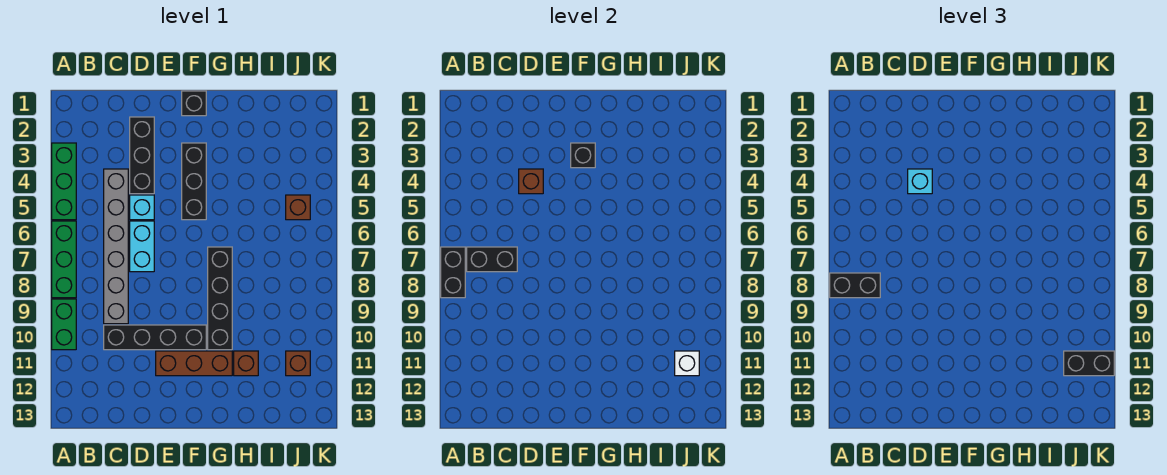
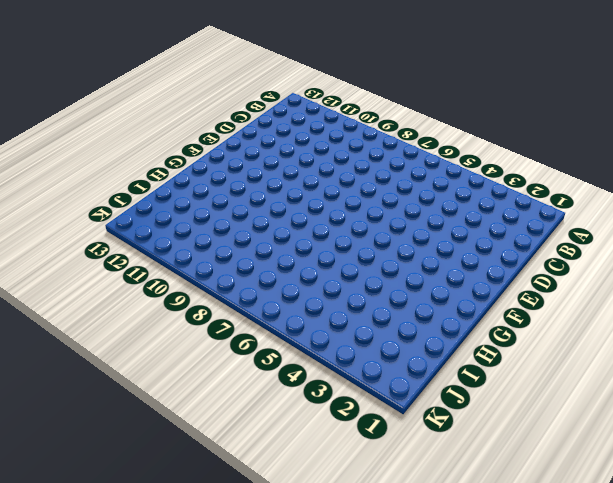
none -> green 1x3 brick [52,143,76,220]
none -> green 1x3 brick [52,221,76,298]
none -> green 1x2 brick [52,299,76,350]

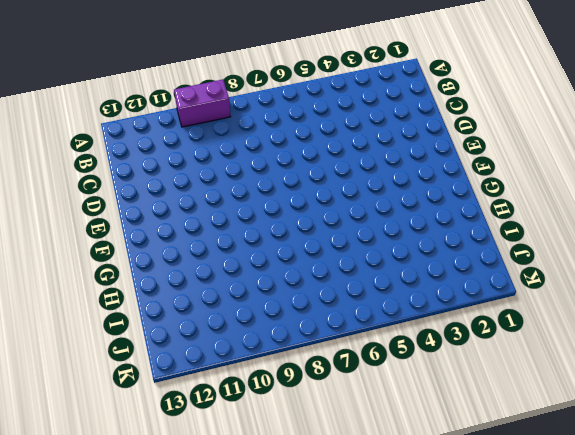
purple 1x2 brick [174,80,230,127] -> green 1x2 brick [52,299,76,350]
none -> green 1x3 brick [52,143,76,220]
none -> green 1x3 brick [52,221,76,298]
none -> grey 1x6 brick [104,169,128,324]

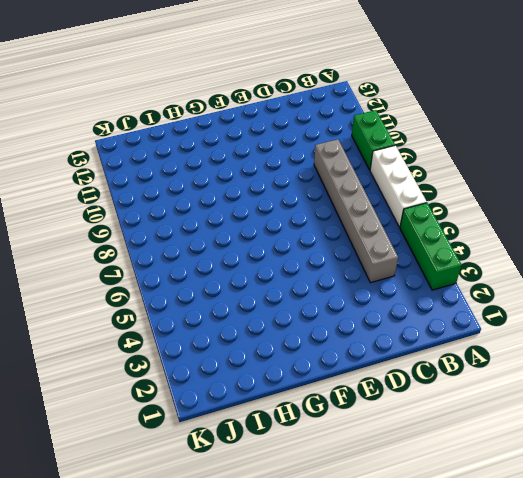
white 1x3 brick [370,145,427,227] -> green 1x3 brick [52,221,76,298]
none -> black 1x4 brick [104,325,206,350]
none -> black 1x3 brick [130,117,154,194]
none -> cyan 1x1 brick [130,195,154,220]

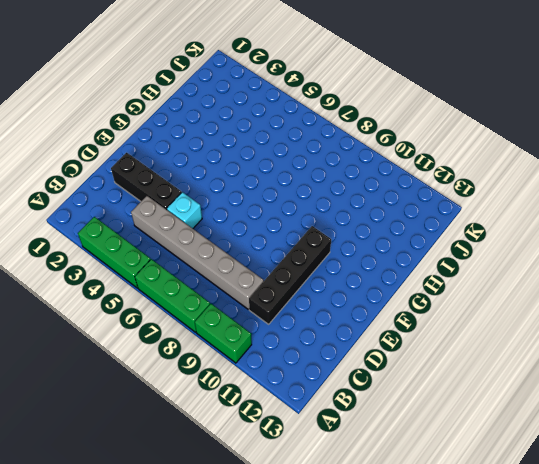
none -> cyan 1x2 brick [130,221,154,272]
none -> brown 1x3 brick [156,351,232,376]
none -> black 1x1 brick [182,91,206,116]

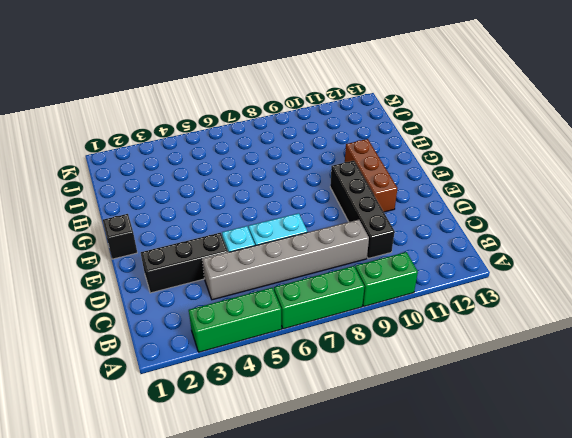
none -> black 1x3 brick [182,143,206,220]
none -> black 1x4 brick [208,247,232,350]
none -> brown 1x1 brick [234,351,258,376]

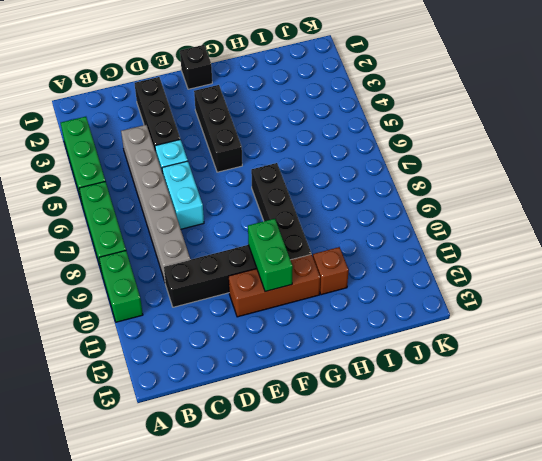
green 1x2 brick [248,219,293,292] -> none
none -> brown 1x1 brick [286,195,310,220]
none -> brown 1x1 brick [286,351,310,376]
none -> black 1x2 brick [441,247,465,298]

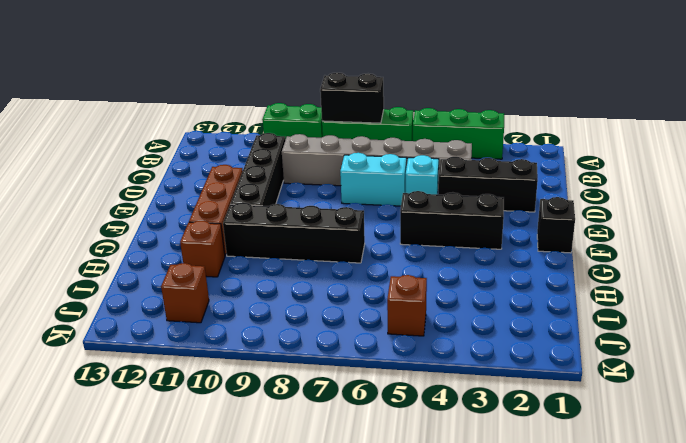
none -> black 1x2 brick [467,247,517,272]
none -> brown 1x1 brick [519,169,543,194]
none -> black 1x1 brick [571,143,595,168]

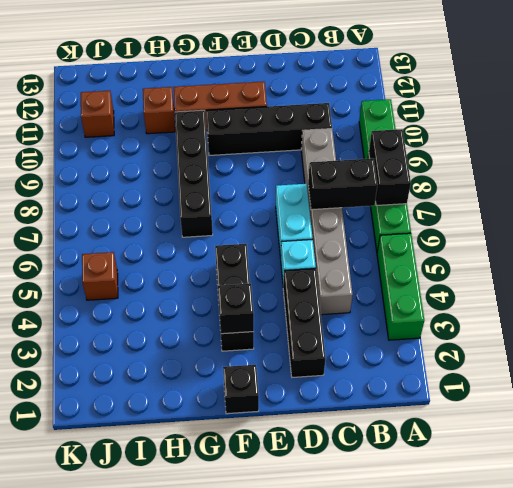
none -> brown 1x1 brick [519,169,543,194]
none -> white 1x1 brick [675,351,699,376]
none -> black 1x2 brick [830,273,880,298]

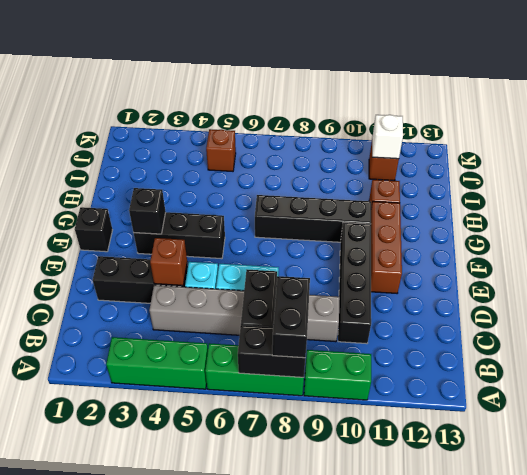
none -> cyan 1x1 brick [908,169,932,194]
none -> black 1x2 brick [1064,351,1114,376]

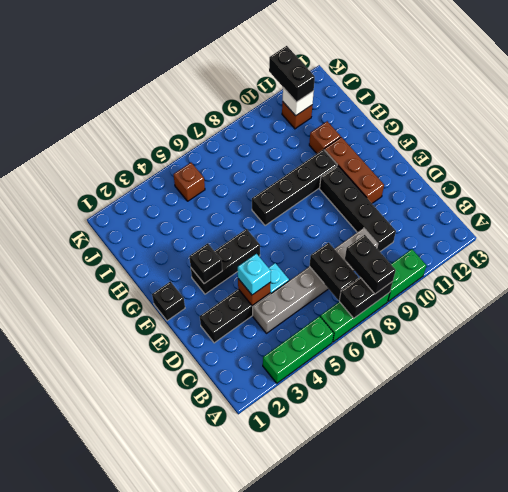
none -> cyan 1x2 brick [130,221,154,272]

